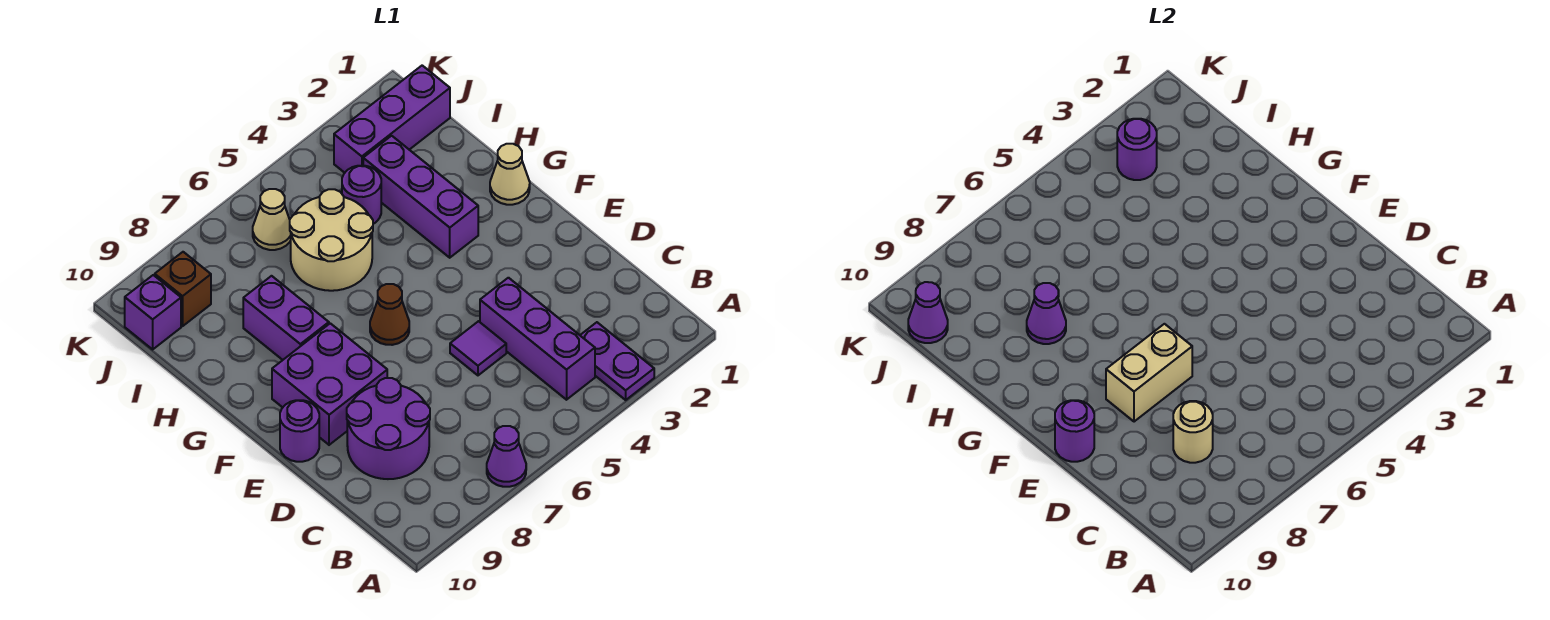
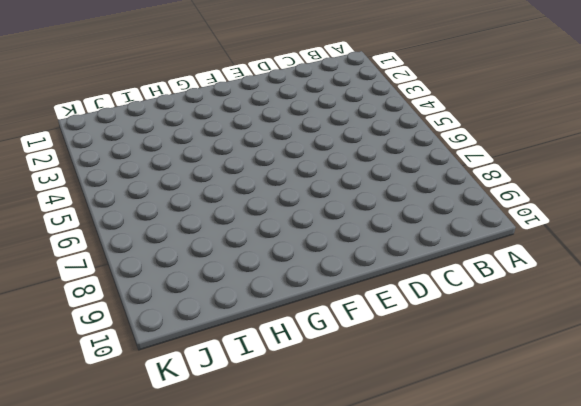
none -> purple 1x2 plate [580,322,654,400]
none -> purple 1x1 cone [487,426,526,487]
none -> purple 1x3 brick [480,278,595,400]

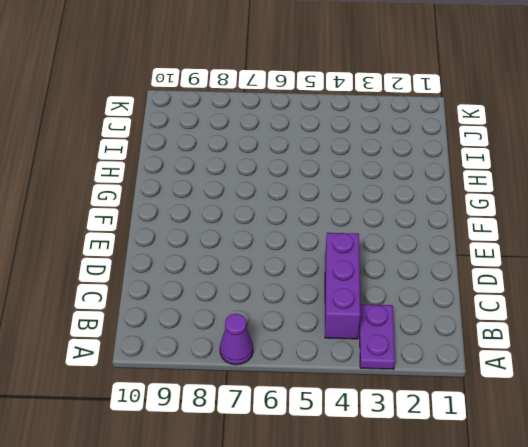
none -> purple 2x2 round brick [347,378,430,479]
none -> purple 1x1 tile [450,321,506,375]
none -> purple 2x2 brick [272,323,387,445]

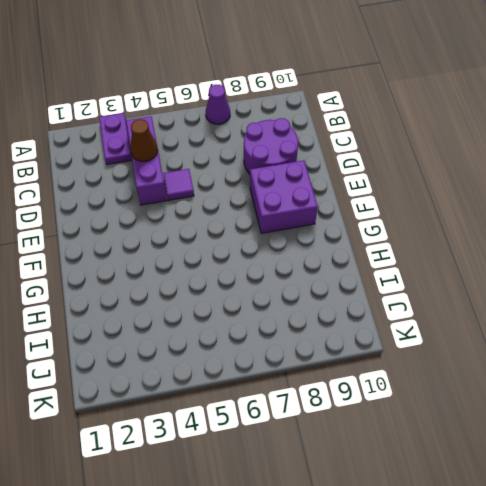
brown 1x1 cone [130,119,158,162] -> brown 1x1 cone moved to [370,284,409,345]
none -> purple 1x1 round brick [280,400,319,462]
none -> tan 1x1 cone [490,144,530,205]
none -> purple 1x3 brick [363,136,478,258]

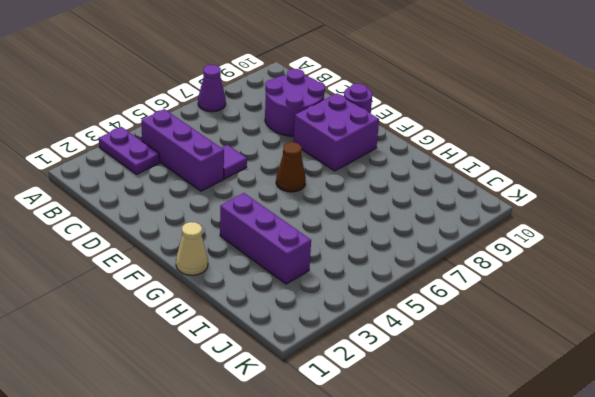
none -> purple 1x2 brick [243,276,329,360]
none -> tan 2x2 round brick [290,189,373,291]
none -> purple 1x1 round brick [342,166,381,224]

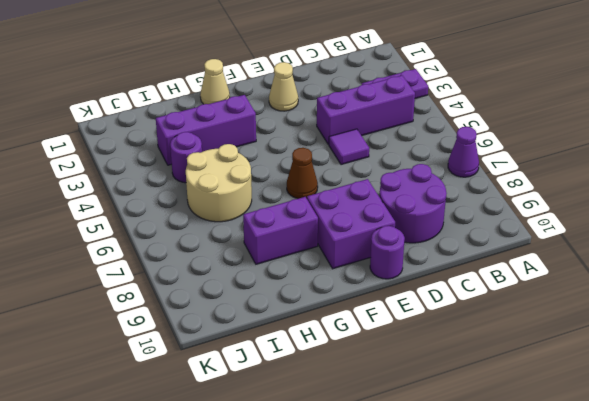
tan 1x1 cone [269,62,298,111] -> tan 1x1 cone moved to [253,189,291,250]
none -> purple 1x3 brick [334,66,450,173]
none -> brown 1x1 brick [155,252,211,326]
none -> purple 1x1 brick [125,275,181,349]

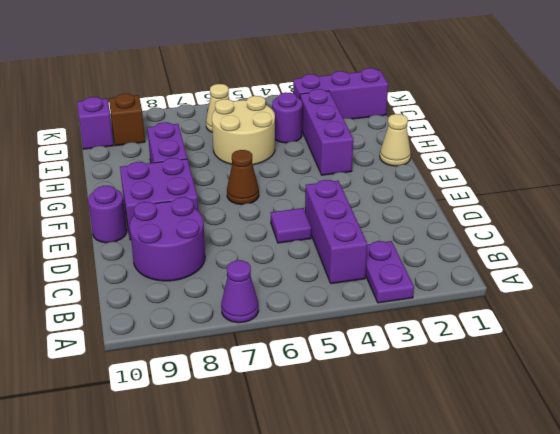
none -> tan 1x1 round brick [1173,401,1213,463]
none -> tan 1x2 brick [1106,324,1192,422]
none -> purple 1x1 round brick [1055,400,1094,462]

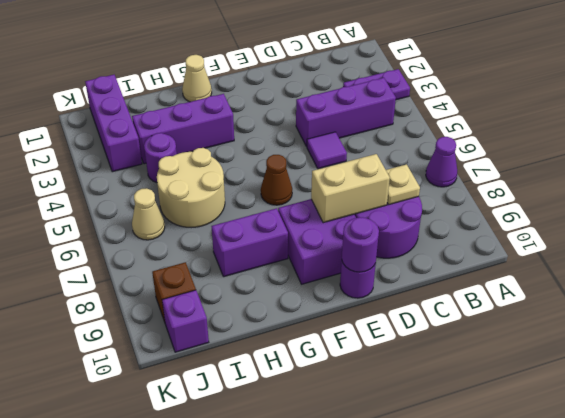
tan 1x1 plate [386,164,420,205] -> tan 1x1 round brick [1173,401,1213,463]
tan 1x2 brick [311,154,390,223] -> tan 1x2 brick turned to [1106,324,1192,422]
none -> purple 1x1 cone [1027,283,1066,344]
none -> purple 1x1 round brick [1117,119,1157,180]
none -> purple 1x1 cone [908,282,948,343]

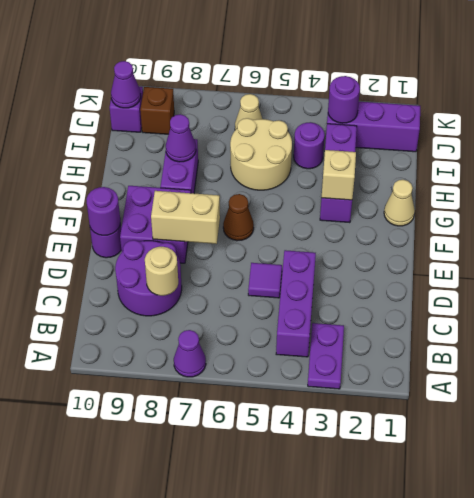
tan 1x1 brick [322,150,356,200] -> none

